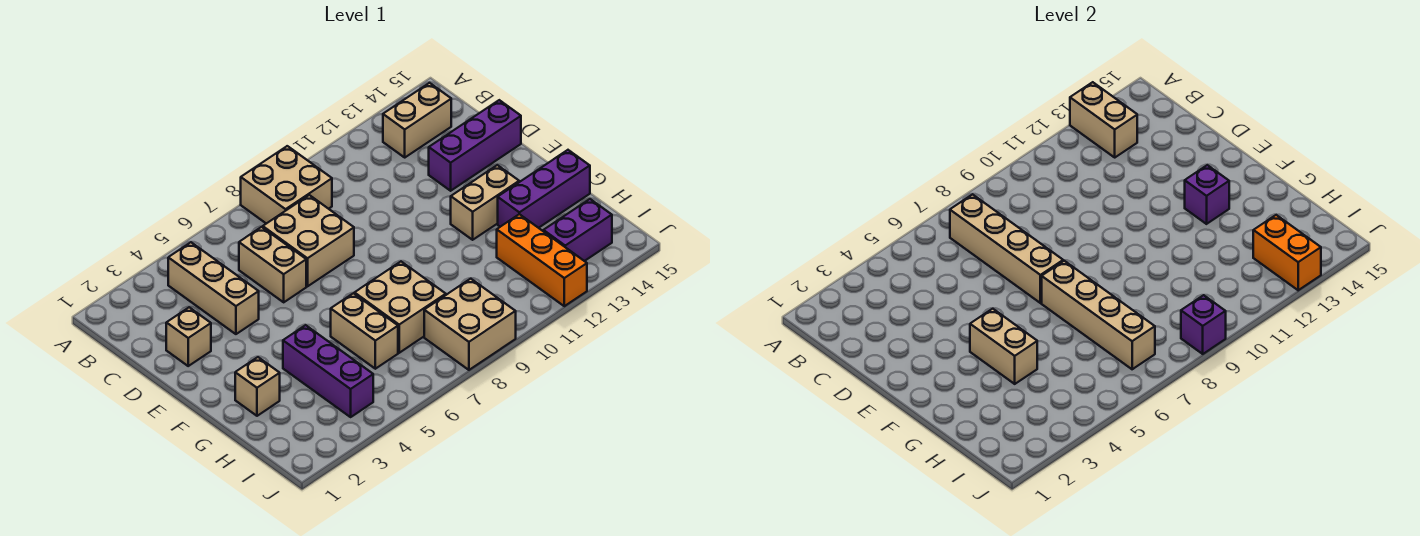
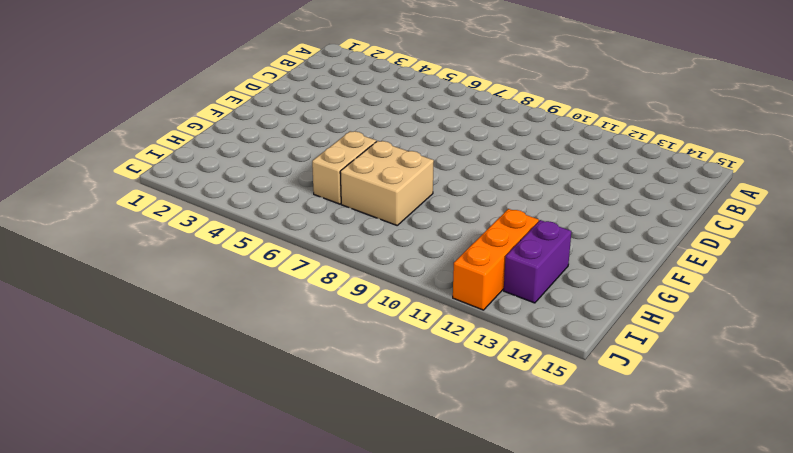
purple 1x2 brick [504,220,571,303] -> purple 1x2 brick turned to [543,199,612,261]
none -> tan 2x2 brick [241,146,332,224]
none -> tan 1x3 brick [168,242,259,334]
none -> tan 1x2 brick [383,83,451,157]

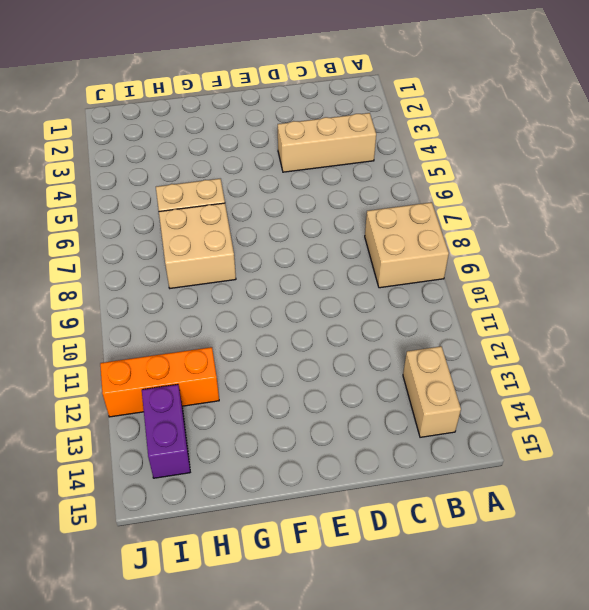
none -> tan 1x2 brick [239,227,306,302]
none -> tan 2x2 brick [263,195,354,286]
none -> tan 1x1 brick [166,307,211,366]

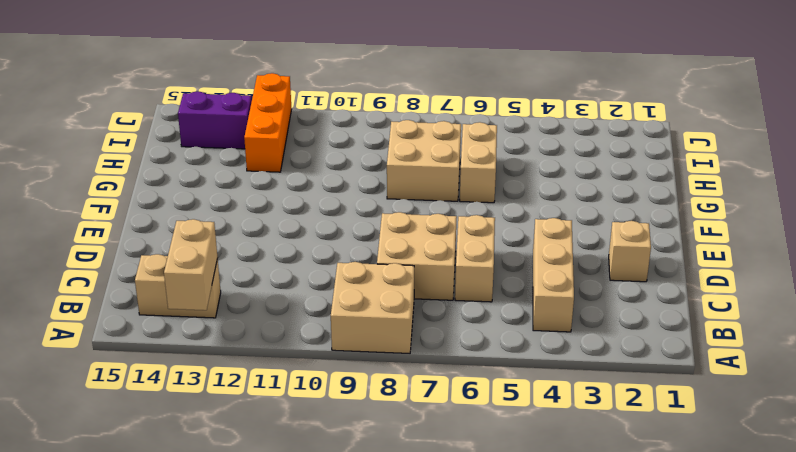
none -> purple 1x3 brick [429,100,521,191]
none -> tan 1x2 brick [451,165,519,240]
none -> tan 1x1 brick [235,357,280,416]

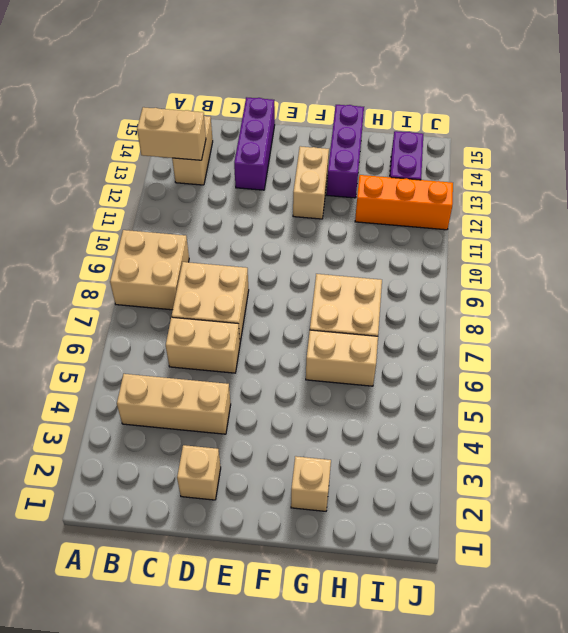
none -> purple 1x3 brick [283,325,373,417]
none -> tan 2x2 brick [424,279,516,370]
none -> tan 1x4 brick [950,194,1063,303]

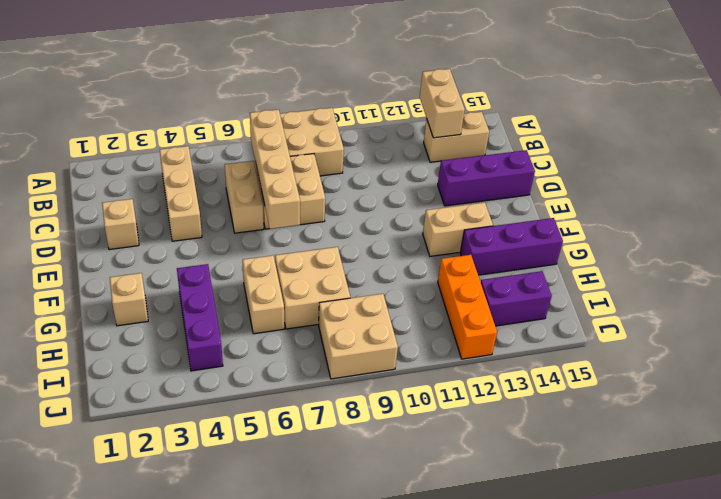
none -> tan 1x2 brick [970,309,1037,384]
none -> tan 1x4 brick [1042,261,1155,369]
none -> purple 1x1 brick [1185,165,1229,224]

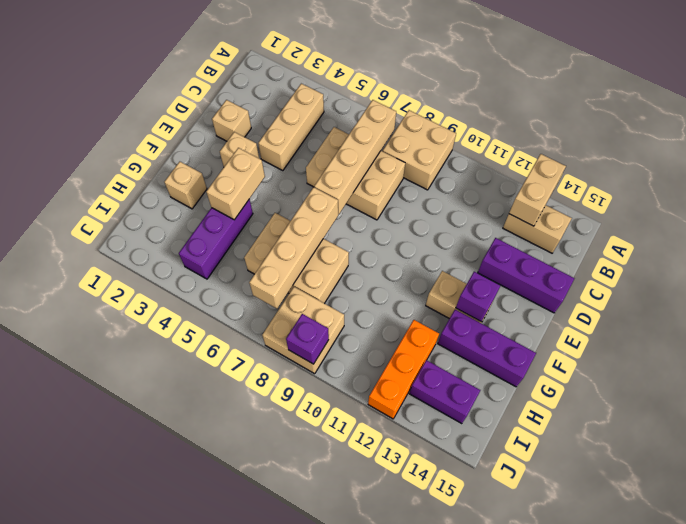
tan 1x1 brick [220,132,259,166] -> none
none -> orange 1x2 brick [1253,215,1321,290]

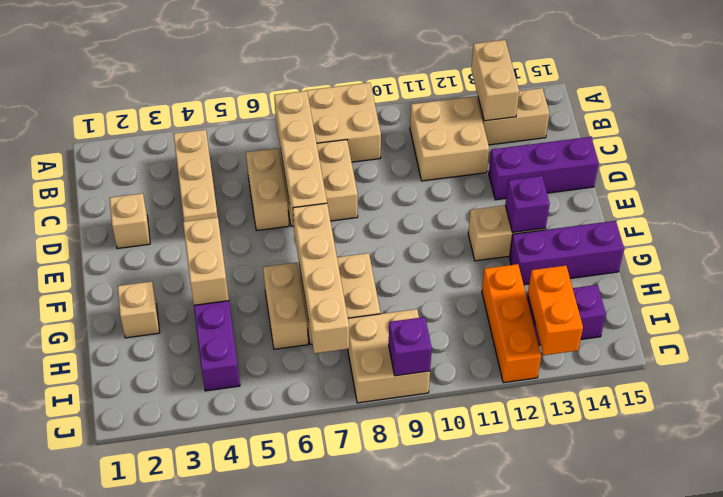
tan 2x2 brick [410,96,489,181] -> none

